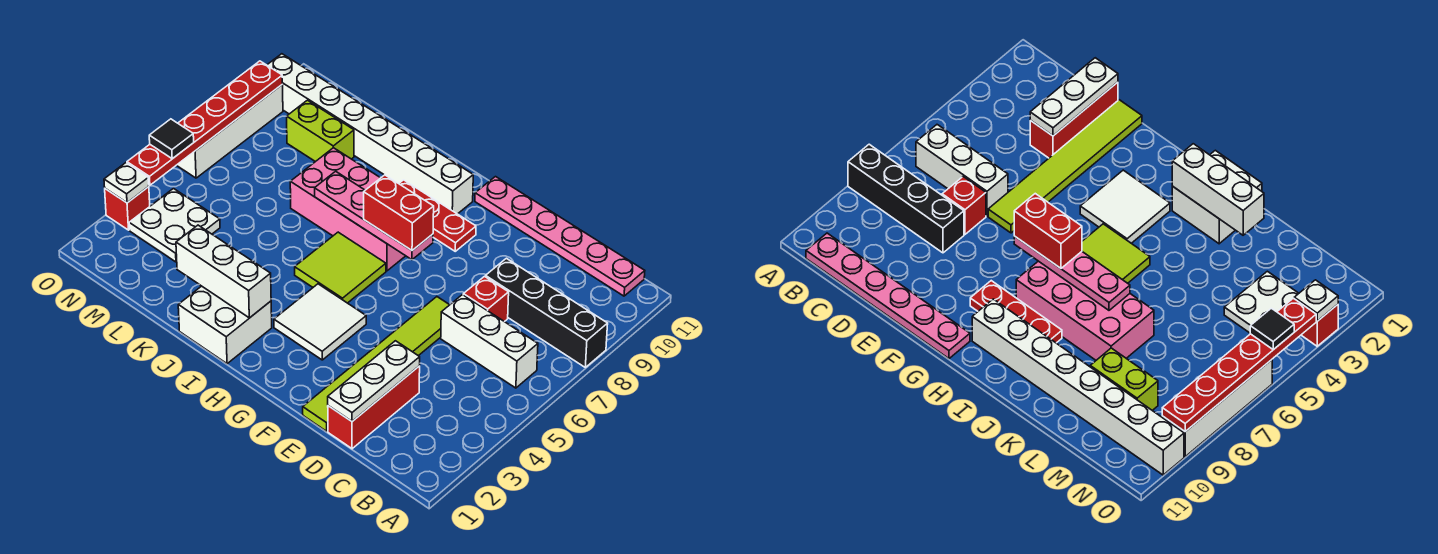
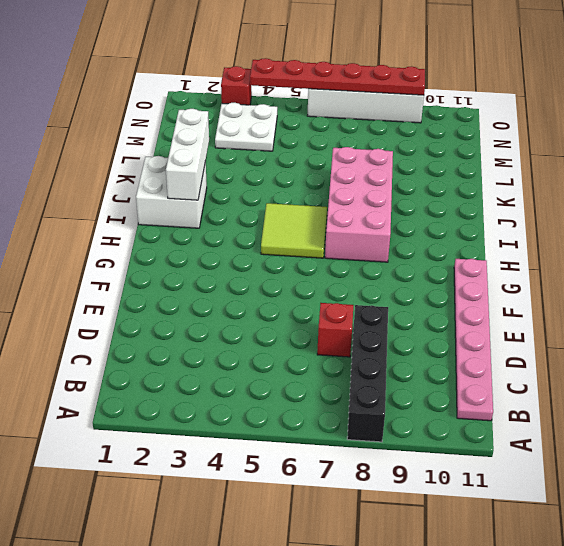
none -> white 1x3 brick [441,295,538,388]
none -> red 1x3 brick [328,366,420,449]
none -> lime 1x6 tile [303,297,449,431]

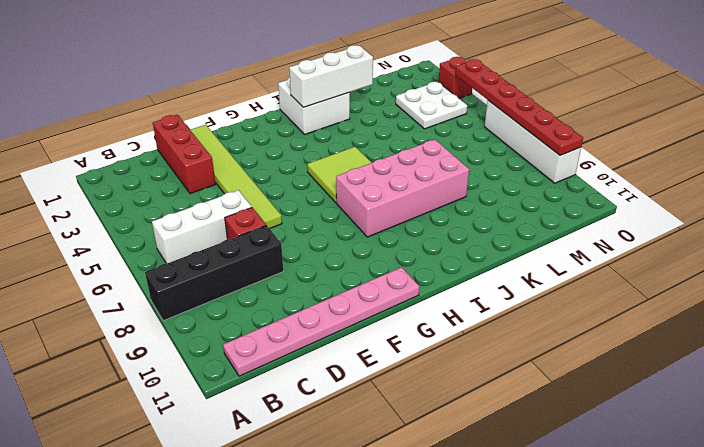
none -> white 2x2 tile [274,284,366,360]
none -> red 1x3 plate [399,180,476,251]
none -> white 1x8 brick [267,54,473,214]

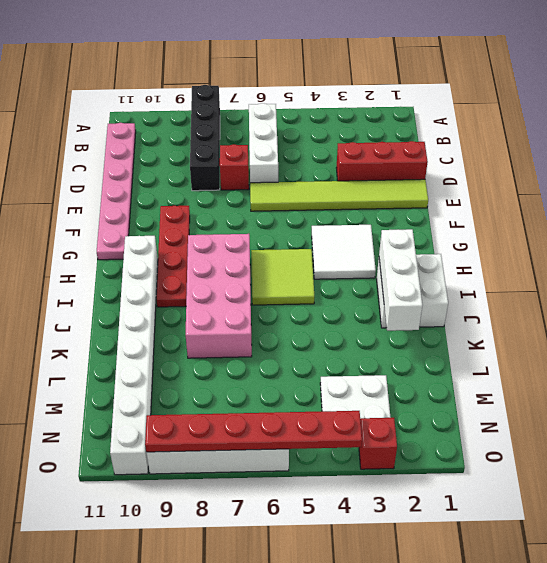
red 1x4 plate [156,206,190,307] -> red 1x3 plate [399,180,476,251]
none -> lime 1x2 brick [287,100,354,162]
none -> white 1x3 plate [328,341,420,421]
none -> pink 1x4 plate [315,171,433,260]

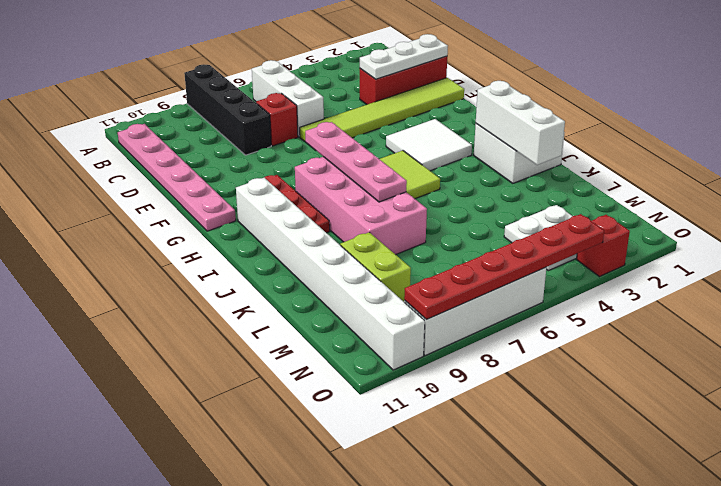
none -> white 1x1 plate [104,163,149,203]
none -> red 1x2 brick [364,175,434,250]
none -> black 1x1 tile [149,119,194,159]

